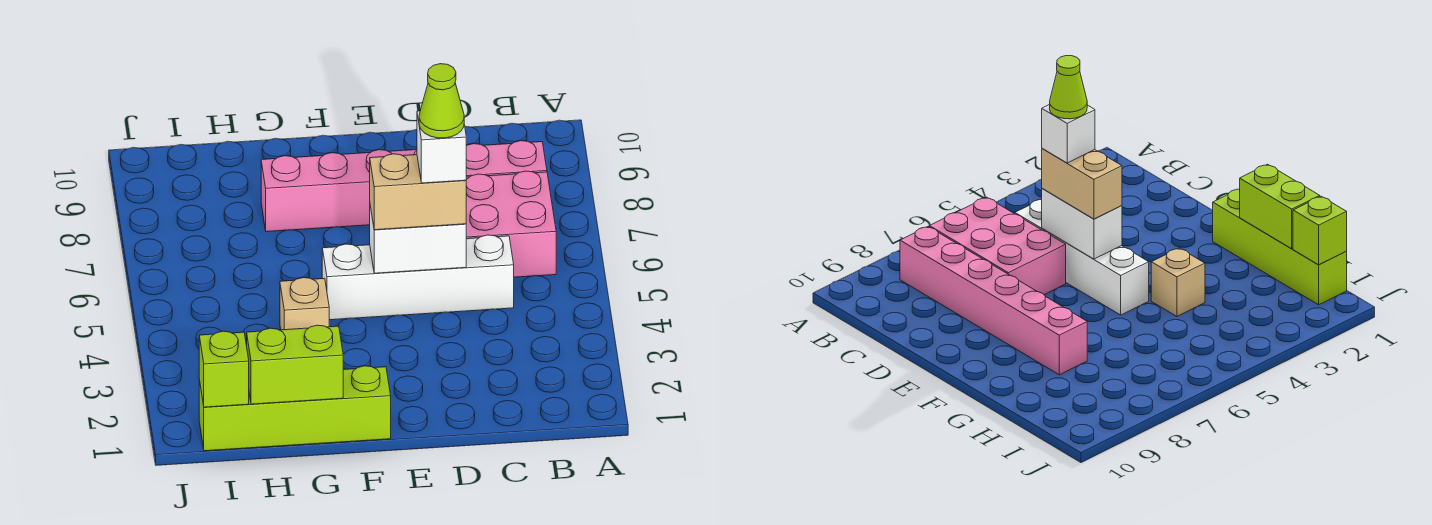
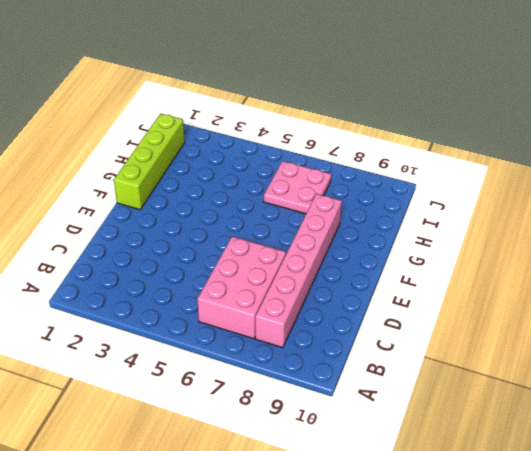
pink 2x2 plate [264,161,331,214] -> none
none -> white 1x4 brick [322,235,514,320]
none -> tan 1x1 brick [280,278,329,330]

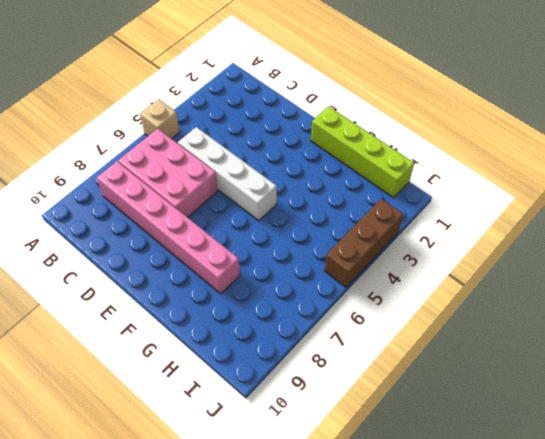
tan 1x1 brick [140,99,180,139] -> tan 1x1 brick moved to [280,278,329,330]
brown 1x3 brick [325,199,403,287] -> none
none -> white 1x2 brick [370,206,466,273]
none -> lime 1x2 brick [247,325,343,404]

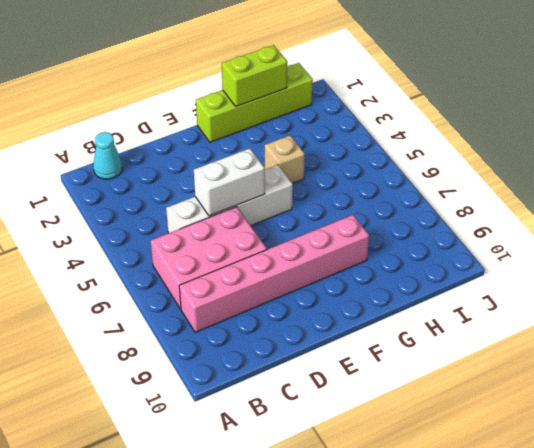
cyan 1x1 cone [93,132,122,179] -> none
none -> lime 1x1 brick [199,331,249,407]
none -> tan 1x2 brick [370,154,466,230]

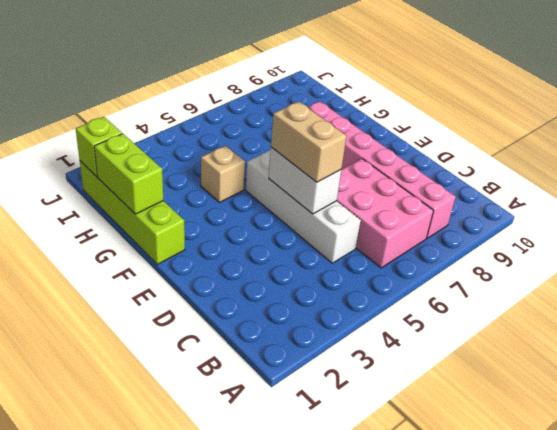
none -> white 1x1 brick [417,111,466,183]
none -> lime 1x1 cone [419,64,464,138]

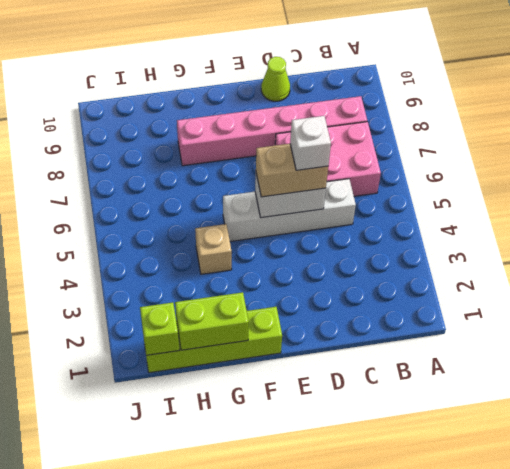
lime 1x1 cone [261,57,290,101] -> lime 1x1 cone moved to [419,64,464,138]

